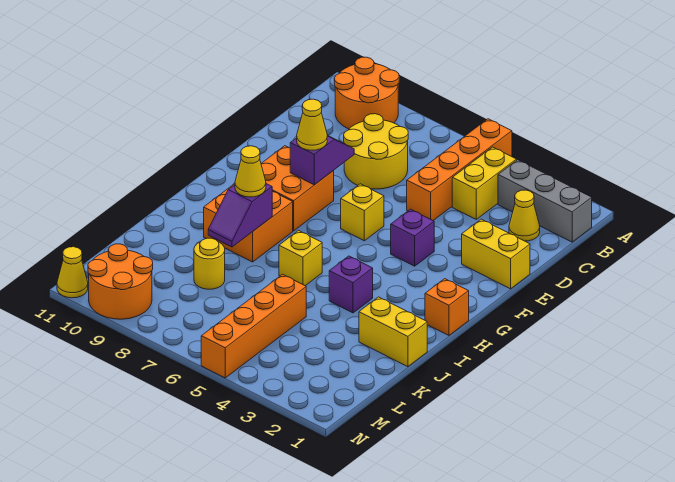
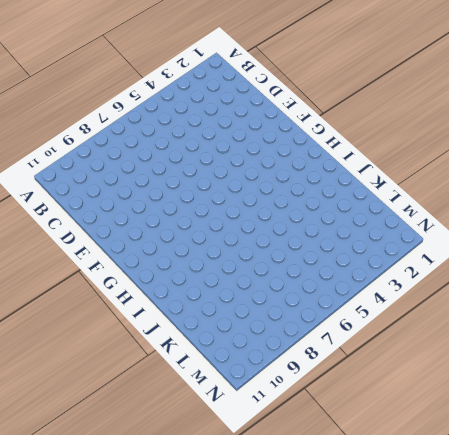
none -> orange 1x4 brick [407,119,512,220]
none -> orange 2x2 round brick [334,57,399,129]
none -> grey 1x3 brick [498,160,592,242]

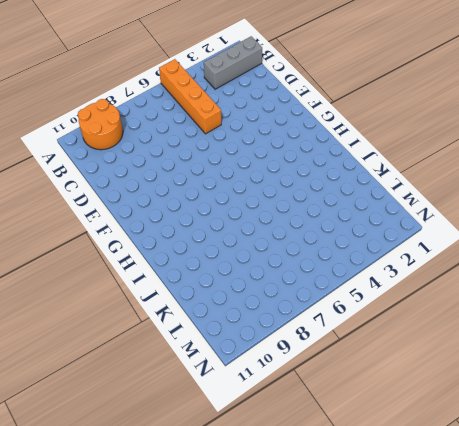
none -> yellow 1x2 brick [452,147,516,219]
none -> yellow 1x1 cone [509,190,540,241]
none -> yellow 2x2 round brick [344,114,408,189]

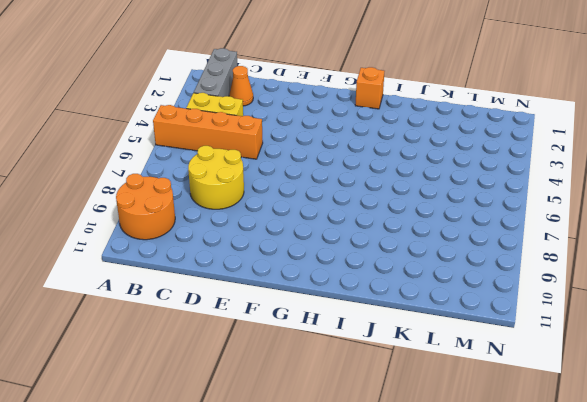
orange 1x1 cone [229,66,253,106] -> yellow 1x1 cone [509,190,540,241]
none -> yellow 1x2 brick [462,219,530,289]
none -> purple 1x1 brick [391,209,434,266]
none -> yellow 1x1 brick [341,184,384,241]

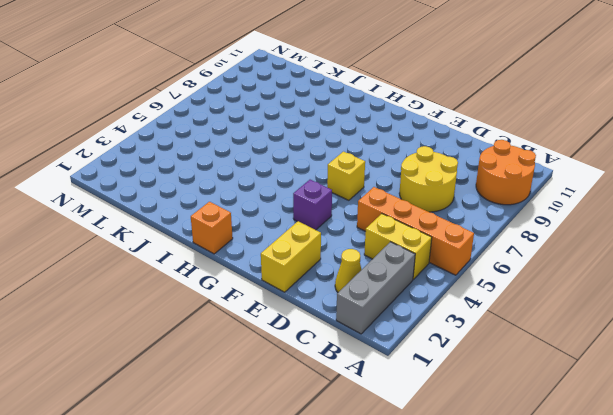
none -> orange 2x2 brick [261,146,334,231]
none -> orange 2x2 brick [204,184,293,262]
none -> purple 1x1 brick [329,256,373,313]

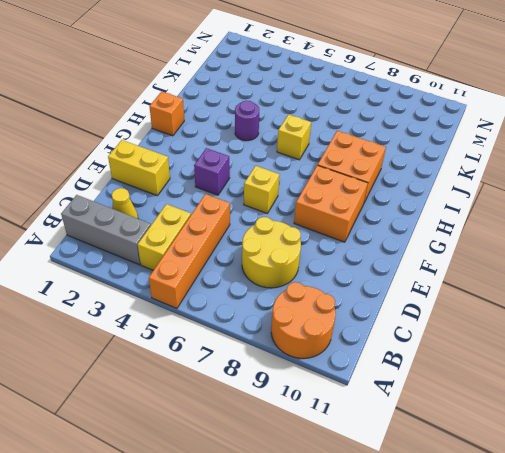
purple 1x1 round brick [235,101,259,141] -> purple 1x1 brick [329,256,373,313]
none -> yellow 1x2 brick [359,297,427,367]
none -> orange 1x4 brick [201,274,306,378]
none -> yellow 1x1 round brick [194,238,225,289]

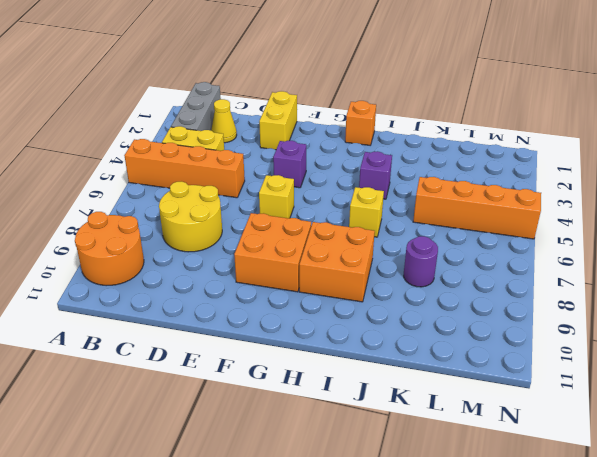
purple 1x1 round brick [404,236,438,287] -> yellow 1x1 round brick [194,238,225,289]
none -> yellow 1x2 brick [359,297,427,367]
none -> orange 2x2 round brick [88,244,153,319]
none -> yellow 1x1 cone [57,247,88,298]

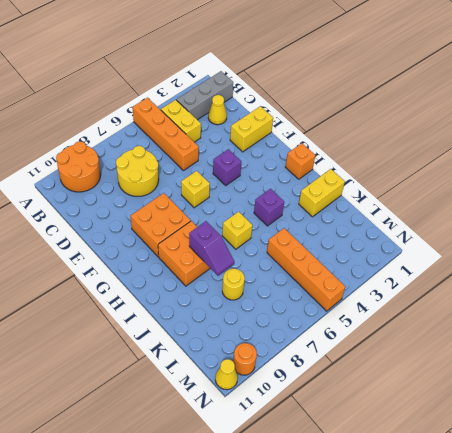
orange 1x1 round brick [233,343,257,375] -> orange 2x2 round brick [88,244,153,319]
none -> purple 1x2 slope [290,135,354,185]
none -> yellow 1x1 cone [297,99,327,150]
none -> yellow 1x1 cone [235,146,266,197]

